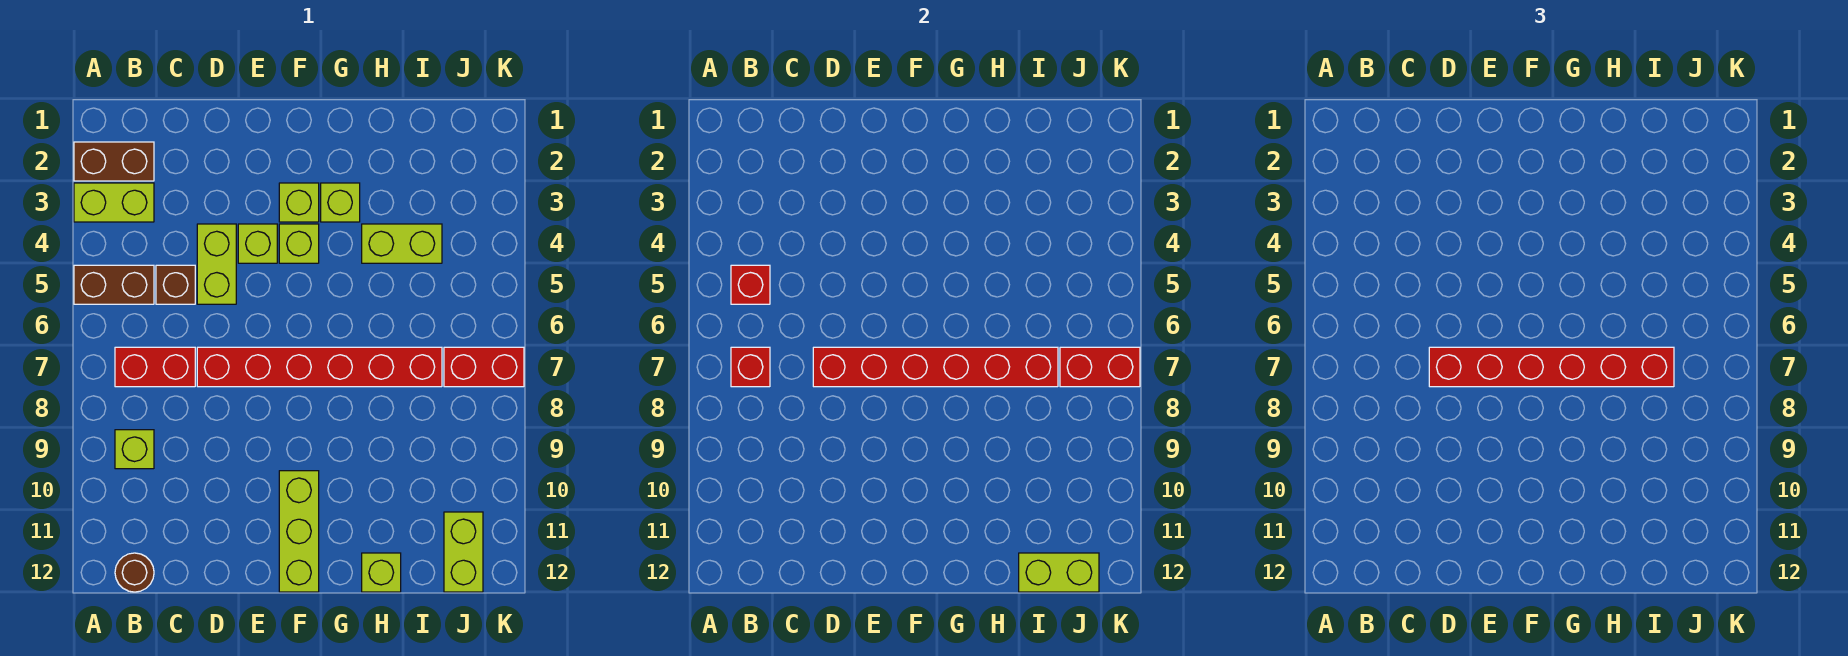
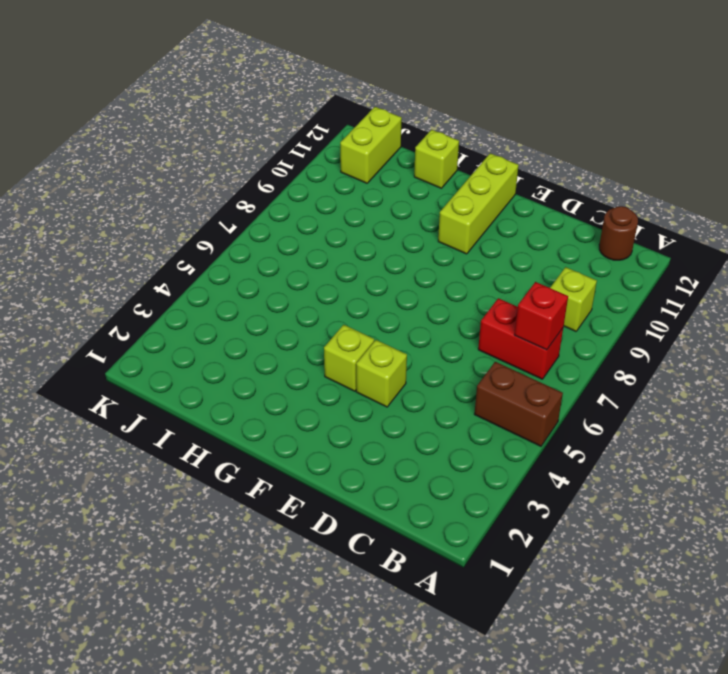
none -> brown 1x2 brick [74,142,154,181]
none -> lime 1x2 brick [74,183,154,222]
none -> brown 1x1 brick [156,265,195,304]

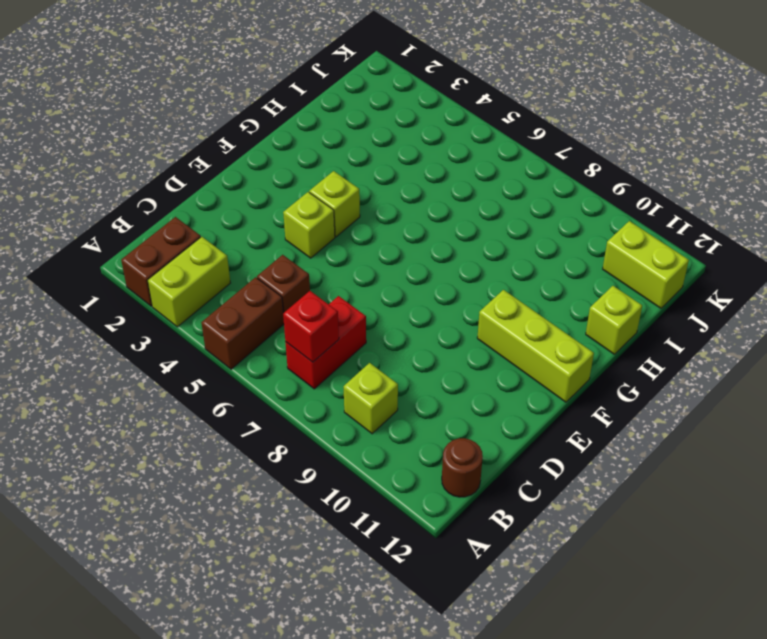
none -> lime 1x2 brick [197,224,236,304]
none -> red 1x6 brick [197,347,442,387]
none -> lime 1x1 brick [279,183,319,222]

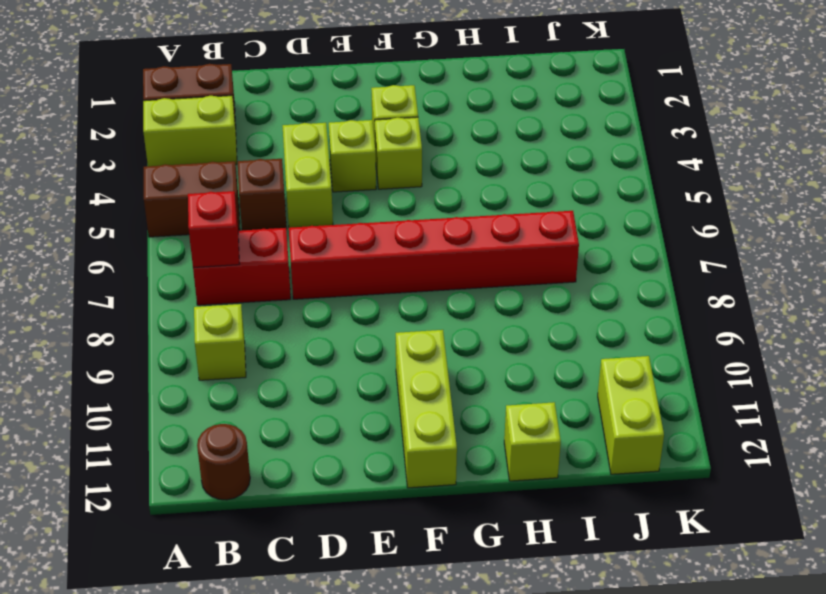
none -> lime 1x1 brick [321,183,360,222]
none -> lime 1x2 brick [362,224,442,263]
none -> red 1x2 brick [444,347,524,387]

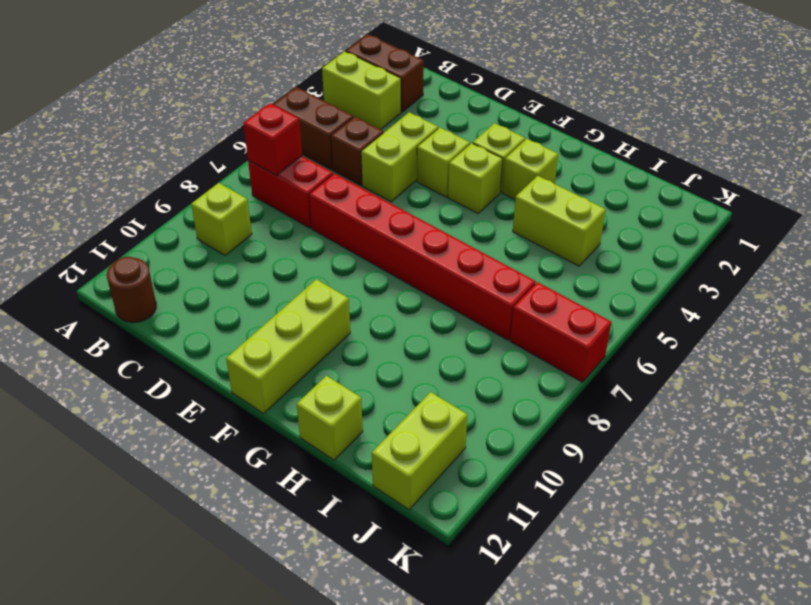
none -> red 1x1 brick [731,265,770,304]
none -> red 1x6 brick [813,347,1058,387]
none -> lime 1x2 brick [1019,553,1099,592]

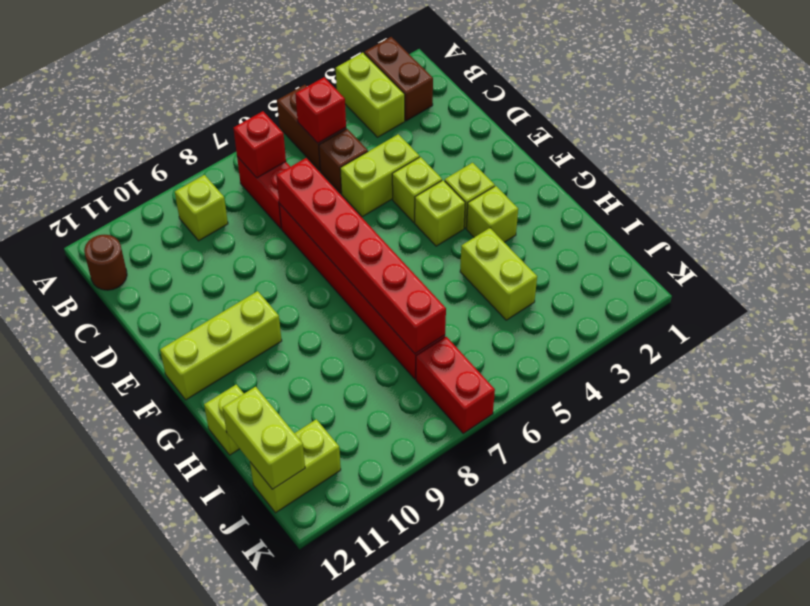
none -> red 1x2 brick [1060,347,1140,387]
none -> red 1x6 brick [1429,347,1674,387]

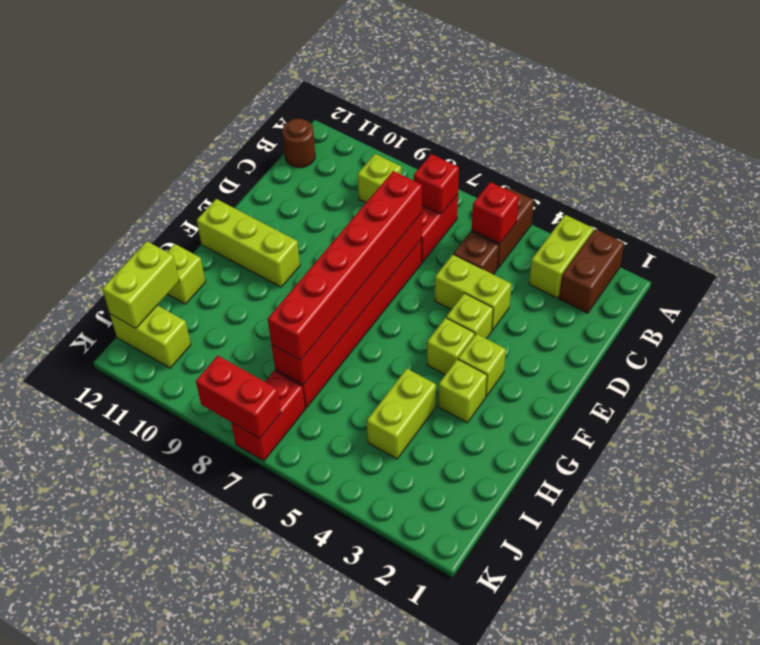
red 1x2 brick [196,356,281,439] -> red 1x2 brick turned to [1060,347,1140,387]

